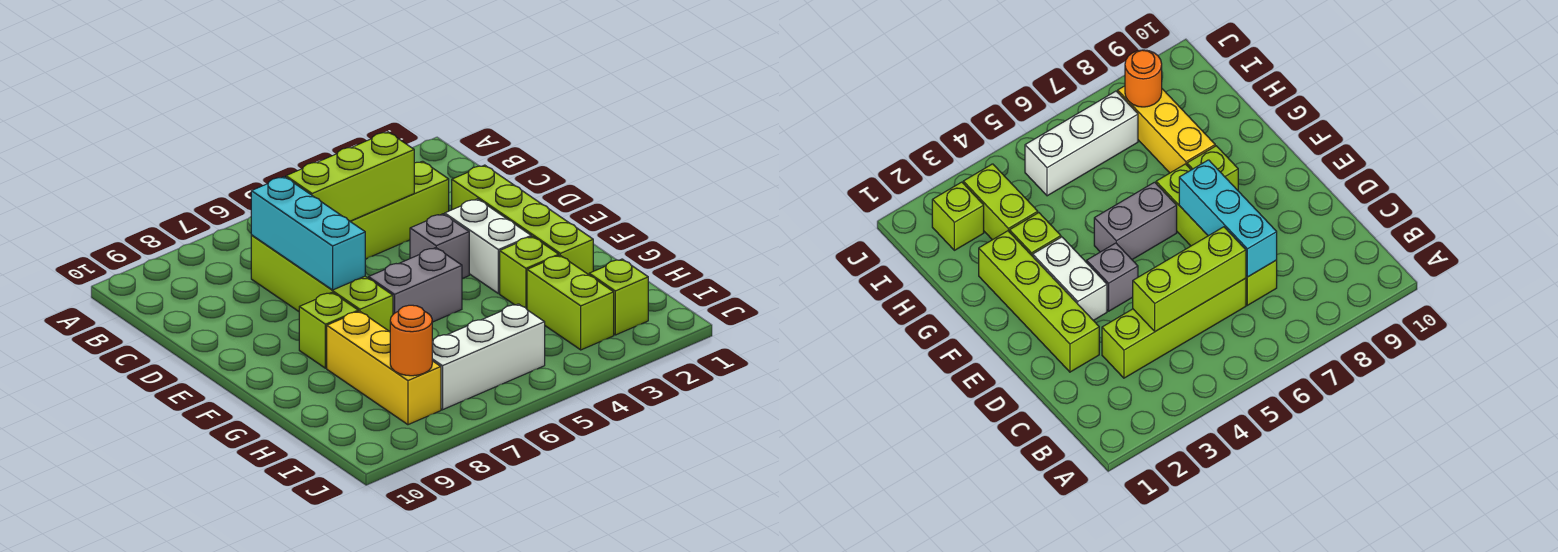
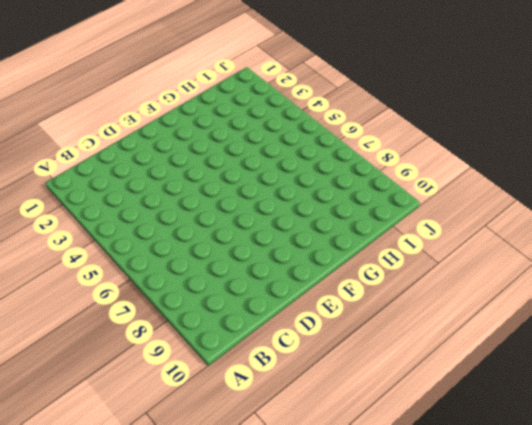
none -> lime 1x4 brick [350,161,449,259]
none -> lime 1x4 brick [251,235,393,332]
none -> lime 1x4 brick [452,165,593,275]

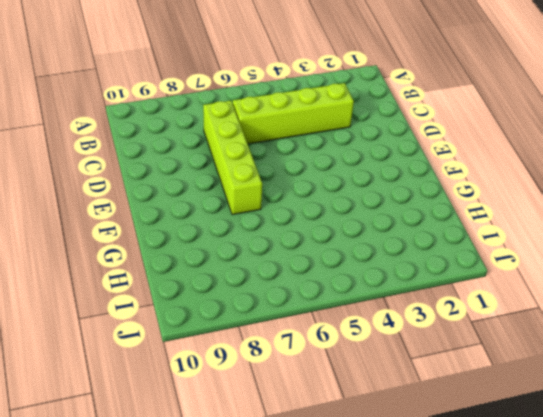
none -> lime 1x4 brick [452,165,593,275]
none -> white 1x2 brick [445,199,531,294]
none -> grey 1x1 brick [410,214,469,279]

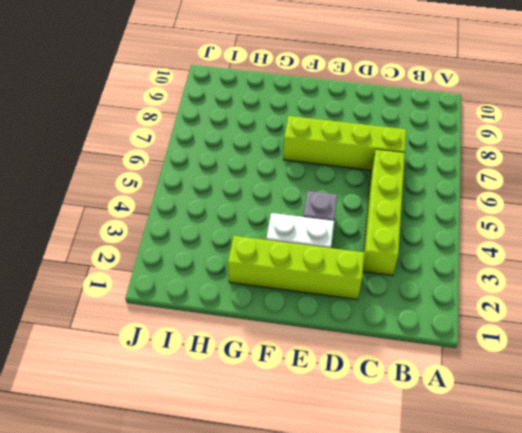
none -> grey 1x2 brick [368,248,462,322]
none -> lime 1x1 brick [299,292,358,368]
none -> lime 1x1 brick [500,237,559,309]

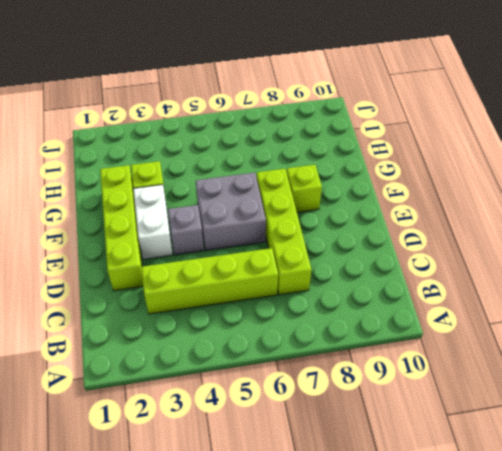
grey 2x2 brick [196,173,266,250] -> grey 1x2 brick [368,248,462,322]
none -> yellow 1x3 brick [327,311,441,425]
none -> lime 1x2 brick [527,255,614,350]
none -> lime 1x1 brick [589,259,648,335]

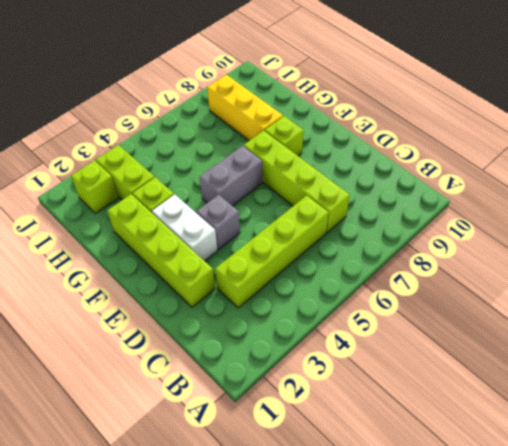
none -> white 1x3 brick [432,304,545,410]
none -> lime 1x3 brick [286,132,414,221]
none -> cyan 1x3 brick [251,177,365,290]

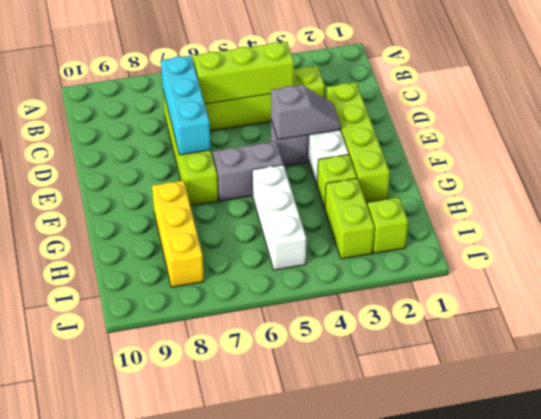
grey 1x2 slope [271,85,341,140] -> none
white 1x3 brick [252,165,306,270] -> white 1x3 brick turned to [432,304,545,410]
none -> lime 1x1 brick [299,292,358,368]
none -> orange 1x1 round brick [390,305,432,376]

